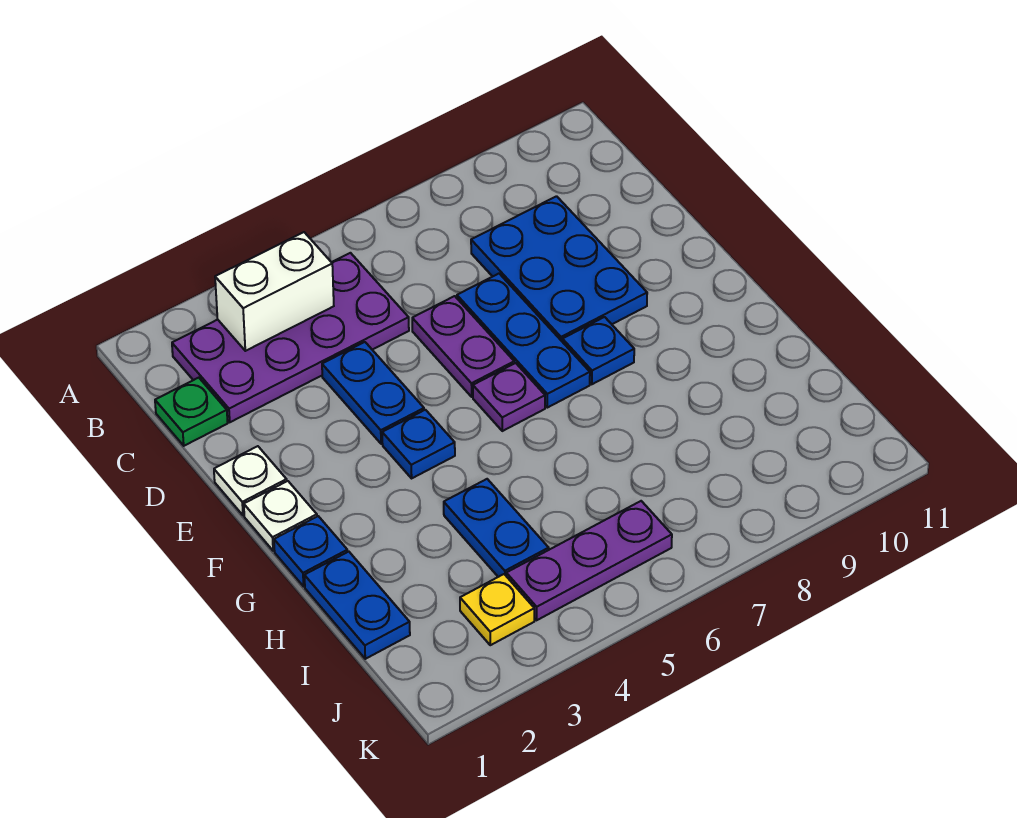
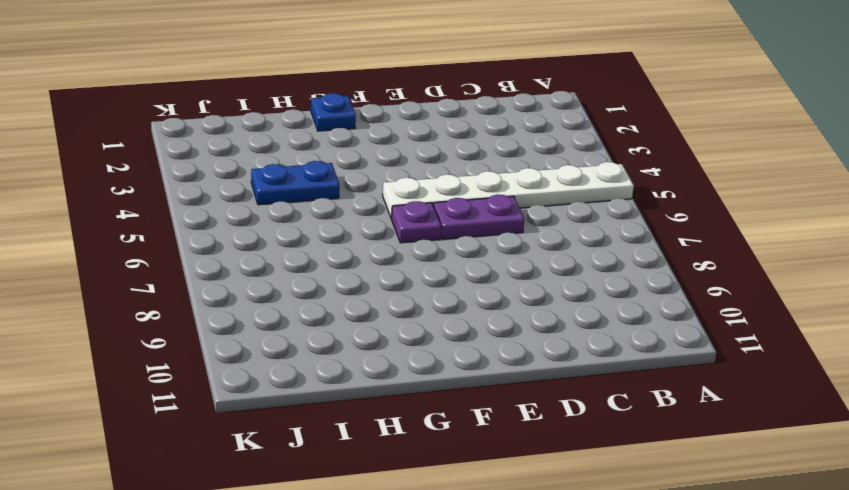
white 1x6 plate [383,162,634,218] -> purple 2x4 plate [172,253,409,422]
none -> green 1x1 plate [155,378,228,446]
none -> blue 2x3 plate [471,196,647,341]
none -> blue 1x2 plate [322,342,424,444]

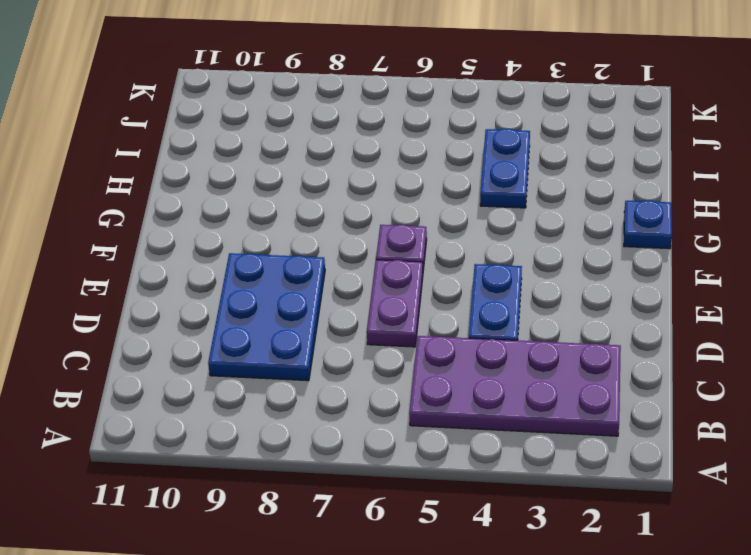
none -> green 1x1 plate [155,378,228,446]
none -> blue 1x3 plate [457,274,590,408]
none -> white 1x1 plate [214,446,287,515]

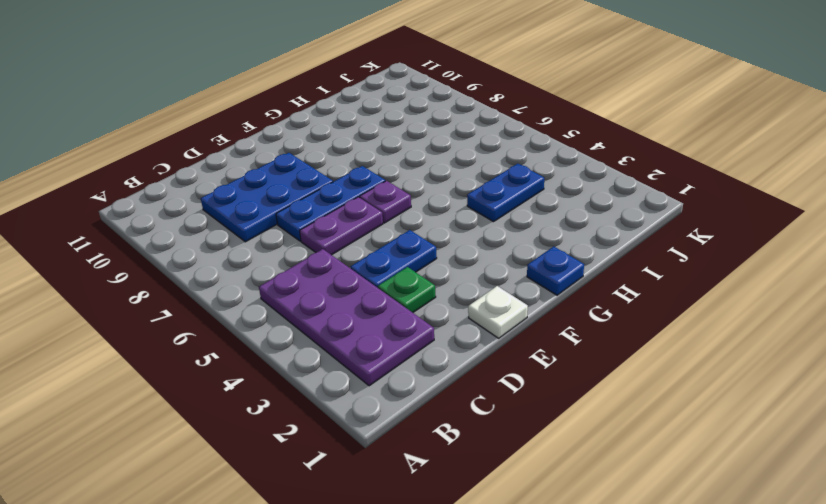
green 1x1 plate [378,267,436,313] -> green 1x1 plate moved to [155,378,228,446]
none -> white 1x1 plate [244,481,317,551]
none -> blue 1x1 plate [382,410,455,478]
none -> blue 1x1 plate [562,317,634,384]

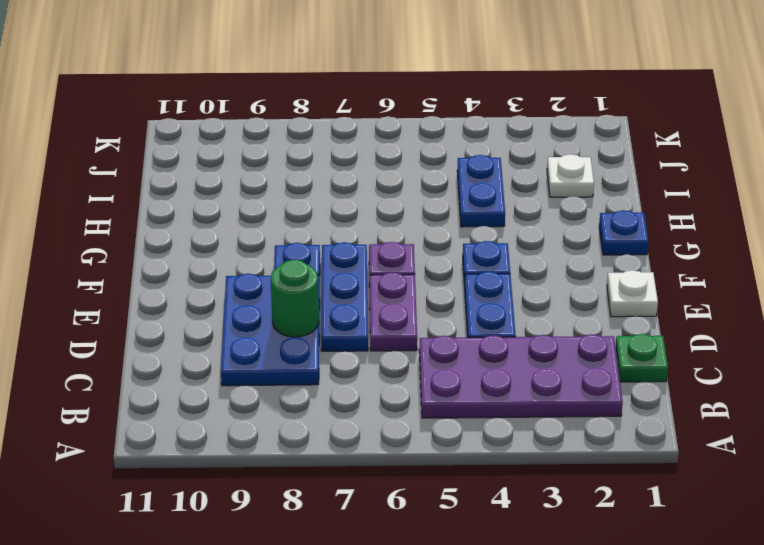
green 1x1 round brick [271,260,319,337] -> none
white 1x1 plate [547,154,594,197] -> white 1x1 plate moved to [244,481,317,551]
none -> blue 1x2 plate [304,552,410,659]
none -> yellow 1x1 plate [460,574,534,645]
none -> purple 1x3 plate [506,501,672,620]

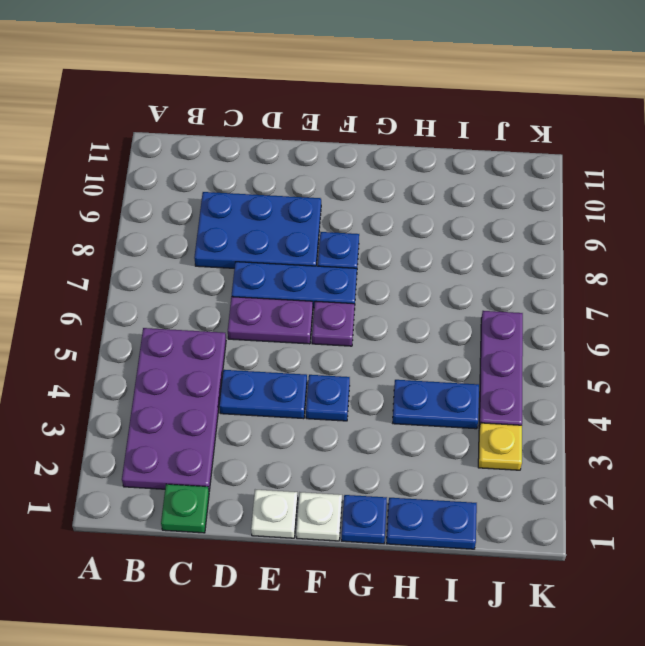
none -> white 1x2 brick [215,232,334,351]

